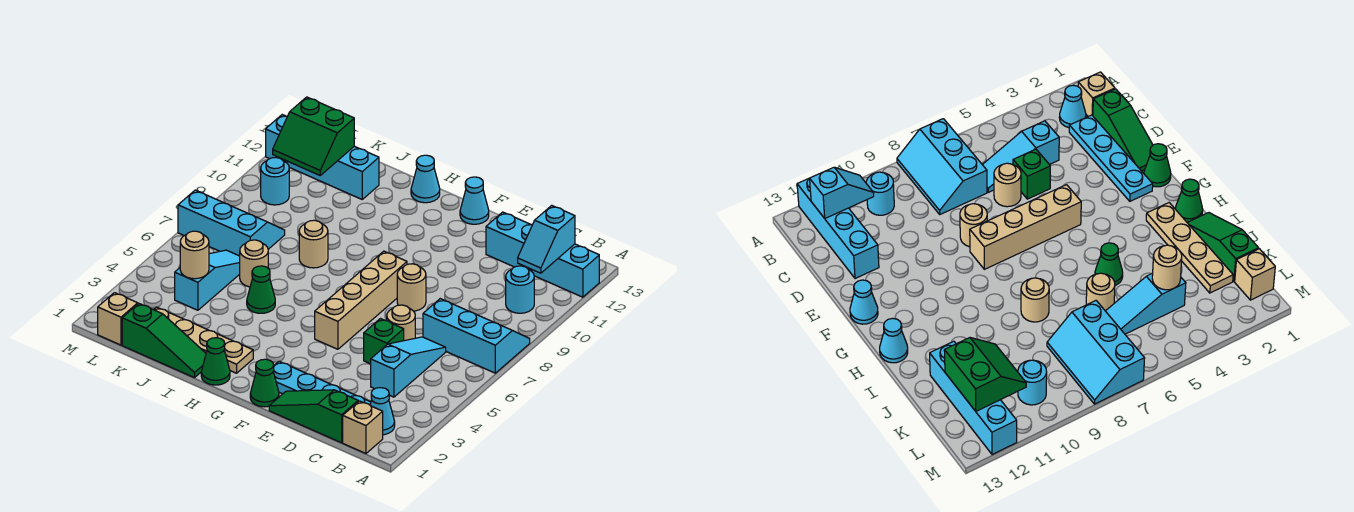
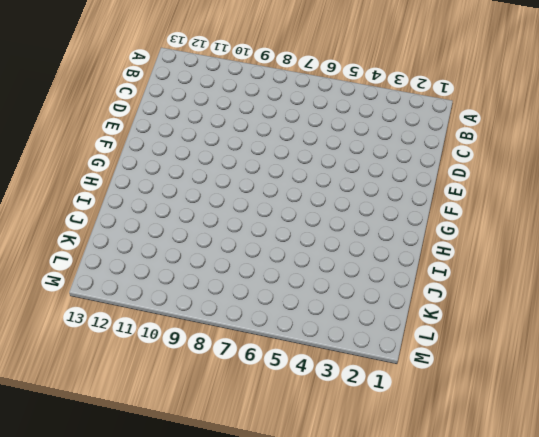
none -> cyan 2x3 slope [423,299,530,373]
none -> cyan 1x4 brick [486,212,599,297]
none -> tan 1x1 brick [343,401,383,453]

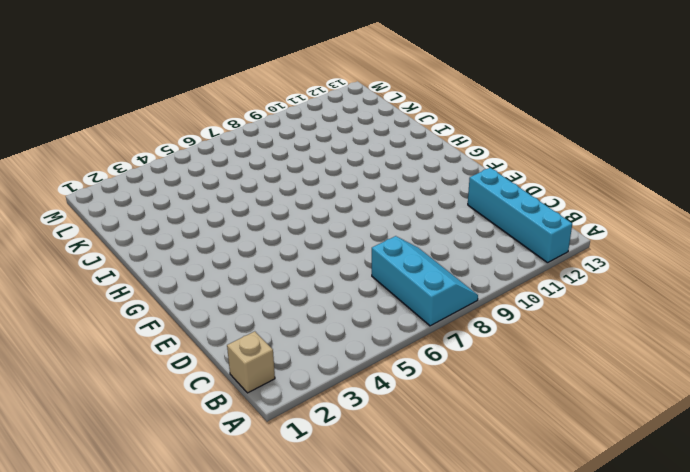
none -> cyan 1x1 cone [370,388,395,435]
none -> cyan 1x1 round brick [506,266,534,313]
none -> green 1x3 slope [269,390,358,443]

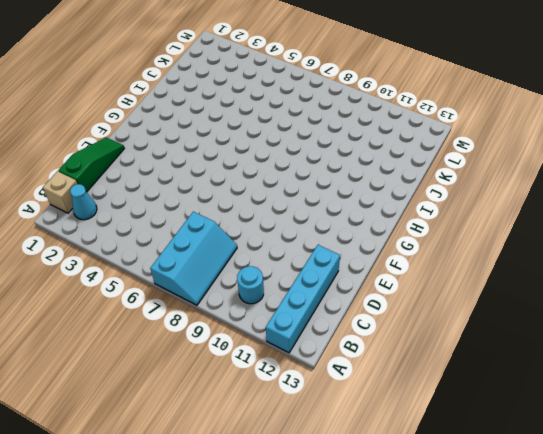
none -> cyan 1x4 plate [273,361,371,405]
none -> cyan 1x3 slope [371,337,446,397]
none -> green 1x1 brick [364,319,404,364]

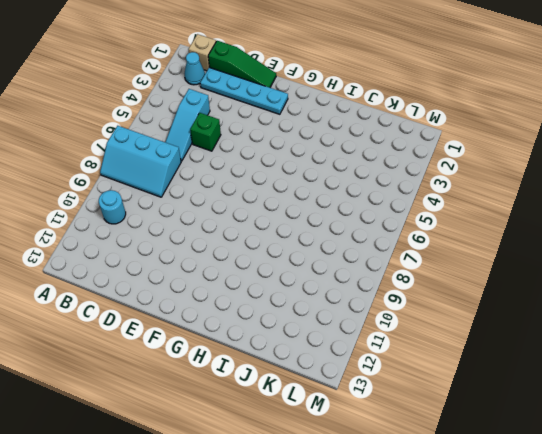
none -> cyan 1x4 brick [486,212,599,297]
none -> tan 1x1 round brick [387,305,415,341]
none -> tan 1x1 round brick [397,264,426,311]

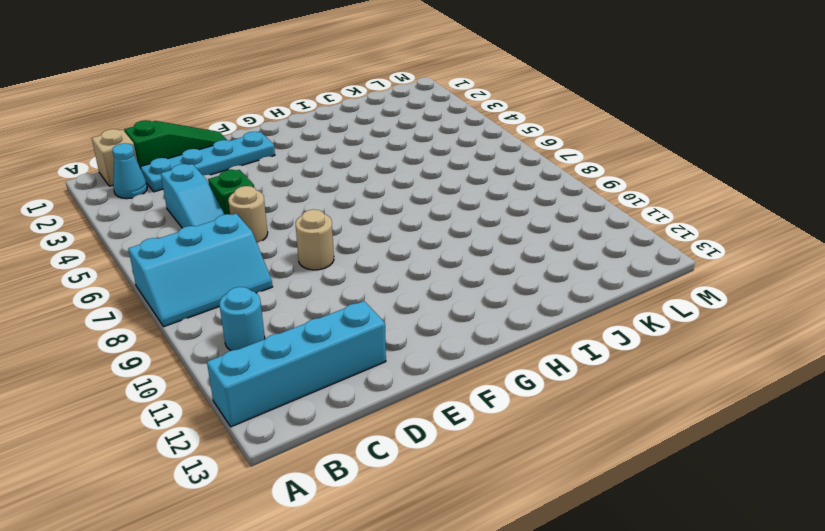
none -> green 1x1 cone [250,359,279,407]
none -> tan 1x4 brick [315,251,407,349]
none -> cyan 1x1 cone [460,177,489,224]

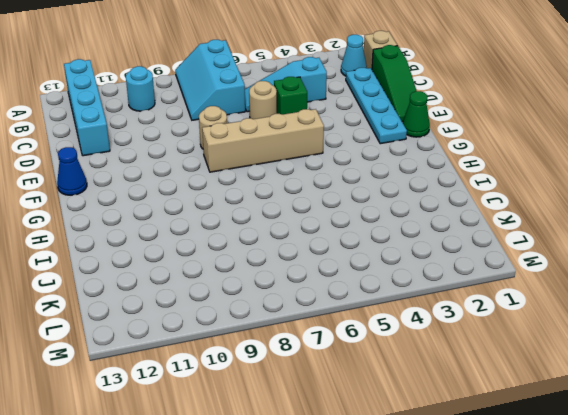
blue 1x1 cone [57,147,87,195] -> cyan 1x1 cone [460,177,489,224]
none -> green 1x1 cone [201,338,230,385]
none -> tan 1x4 plate [154,307,253,373]
none -> cyan 1x1 cone [411,155,440,203]

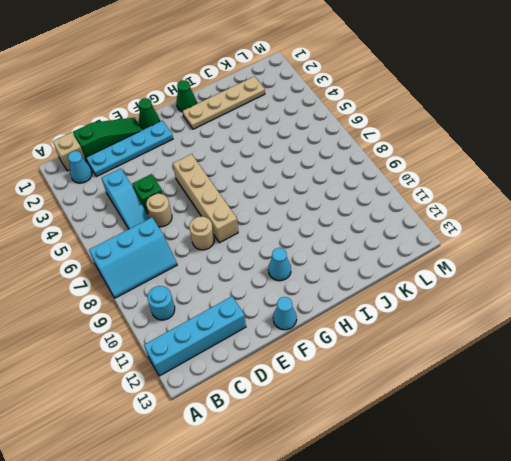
cyan 1x1 cone [268,248,291,281] -> cyan 1x1 cone moved to [411,155,440,203]
none -> green 1x3 slope [122,304,206,378]
none -> green 1x1 cone [247,266,275,313]
none -> tan 1x1 round brick [299,220,328,268]

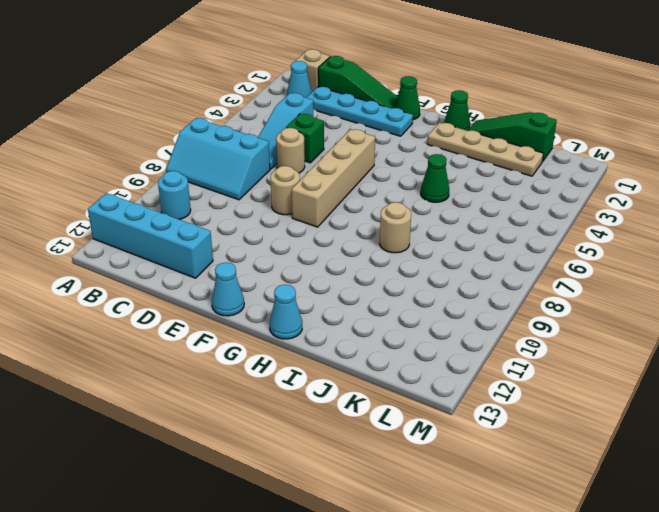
none -> tan 1x1 round brick [240,240,268,287]
none -> cyan 1x4 brick [266,115,379,199]
none -> cyan 1x3 slope [175,250,240,310]

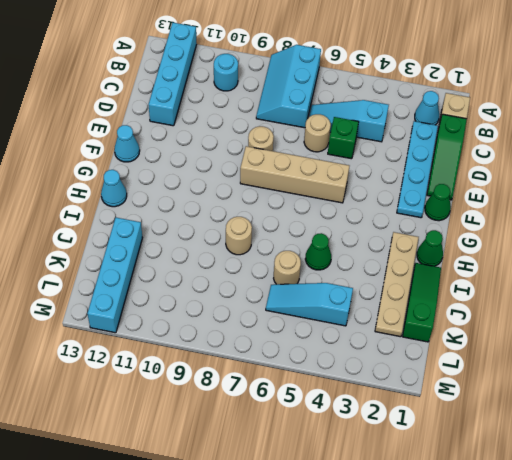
none -> cyan 2x3 slope [178,190,285,256]
none -> tan 1x1 brick [98,293,138,345]
none -> cyan 1x1 round brick [261,157,289,205]

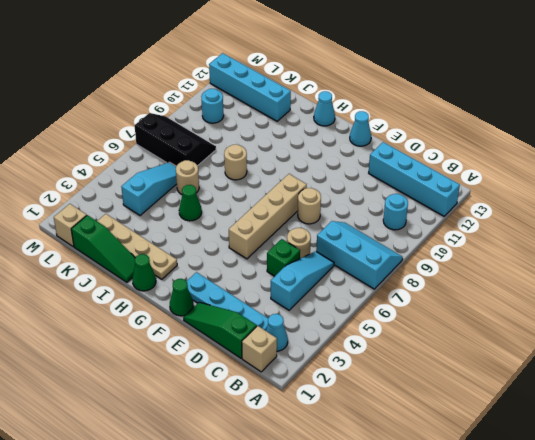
black 2x3 slope [134,113,216,166] -> cyan 2x3 slope [178,190,285,256]
none -> cyan 1x2 slope [518,205,575,273]
none -> tan 1x1 round brick [180,231,209,279]
none -> green 2x2 slope [273,97,354,175]

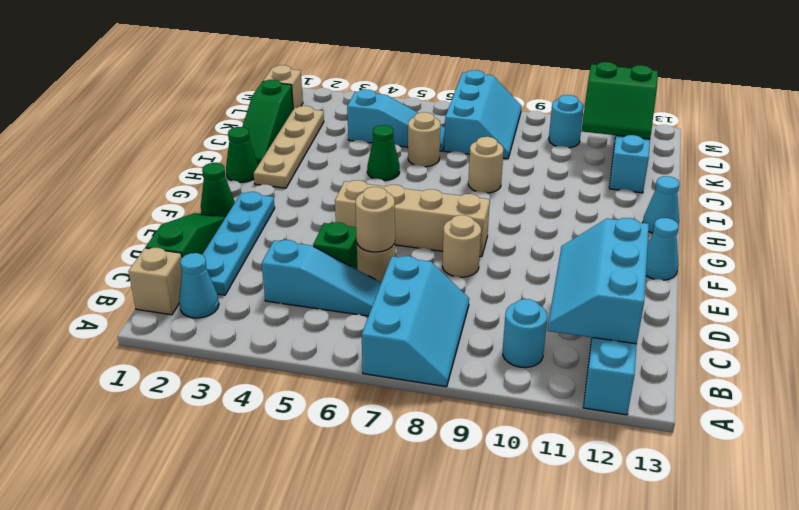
cyan 2x3 slope [547,218,649,344] -> cyan 1x2 slope [518,205,575,273]
tan 1x1 round brick [355,187,395,252] -> tan 1x1 round brick moved to [180,231,209,279]
green 2x2 slope [581,62,658,139] -> green 2x2 slope turned to [273,97,354,175]

